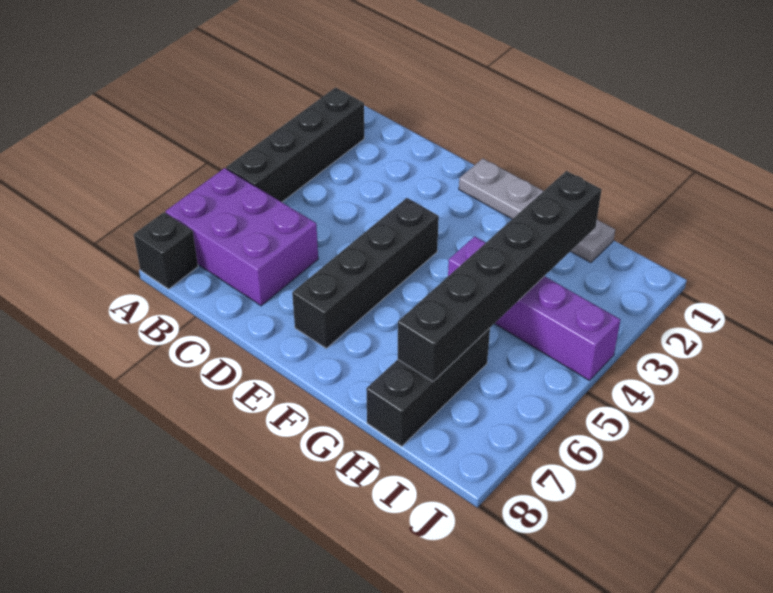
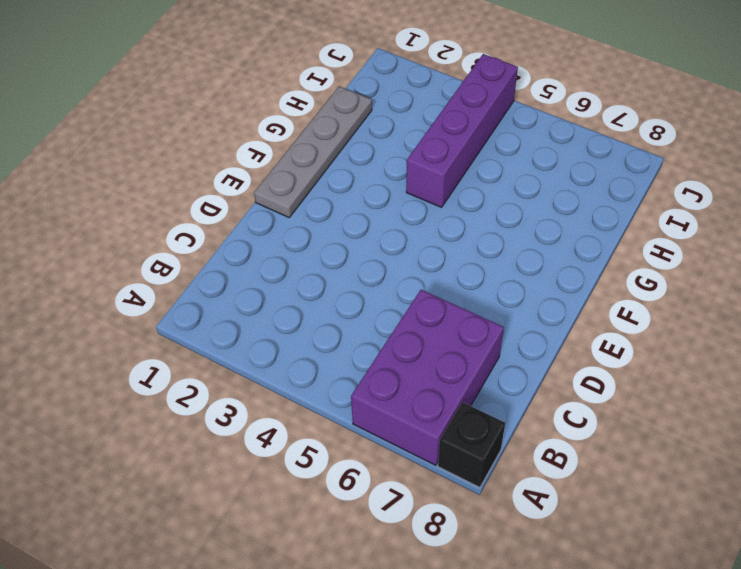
none -> black 1x4 brick [226,88,364,202]
none -> black 1x4 brick [292,198,439,348]

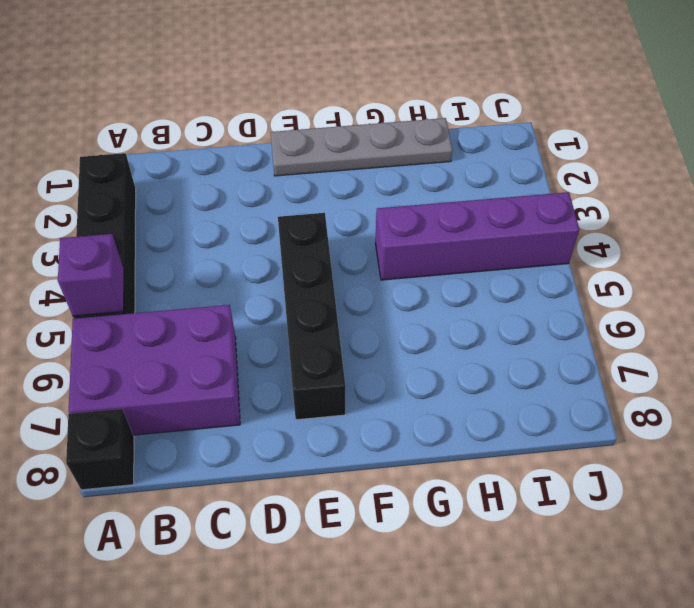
purple 1x1 brick [58,234,124,316] -> none
none -> black 1x3 brick [366,328,490,446]
none -> black 1x6 brick [398,171,602,382]

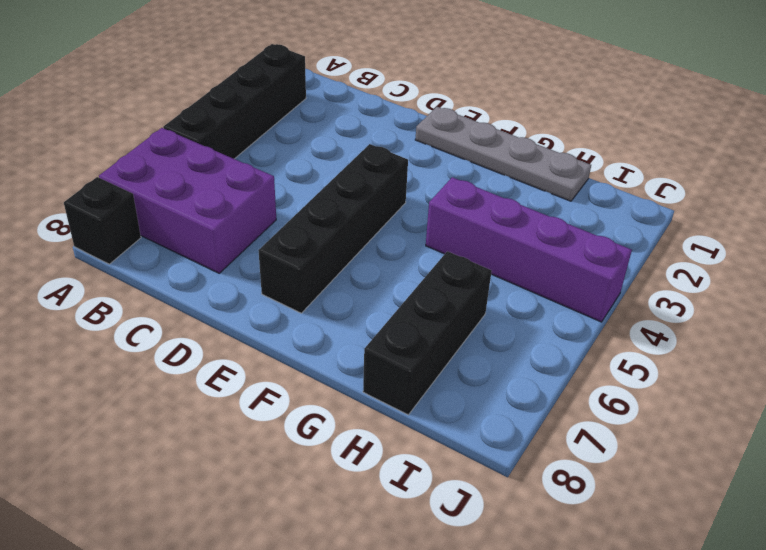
none -> black 1x6 brick [398,171,602,382]

